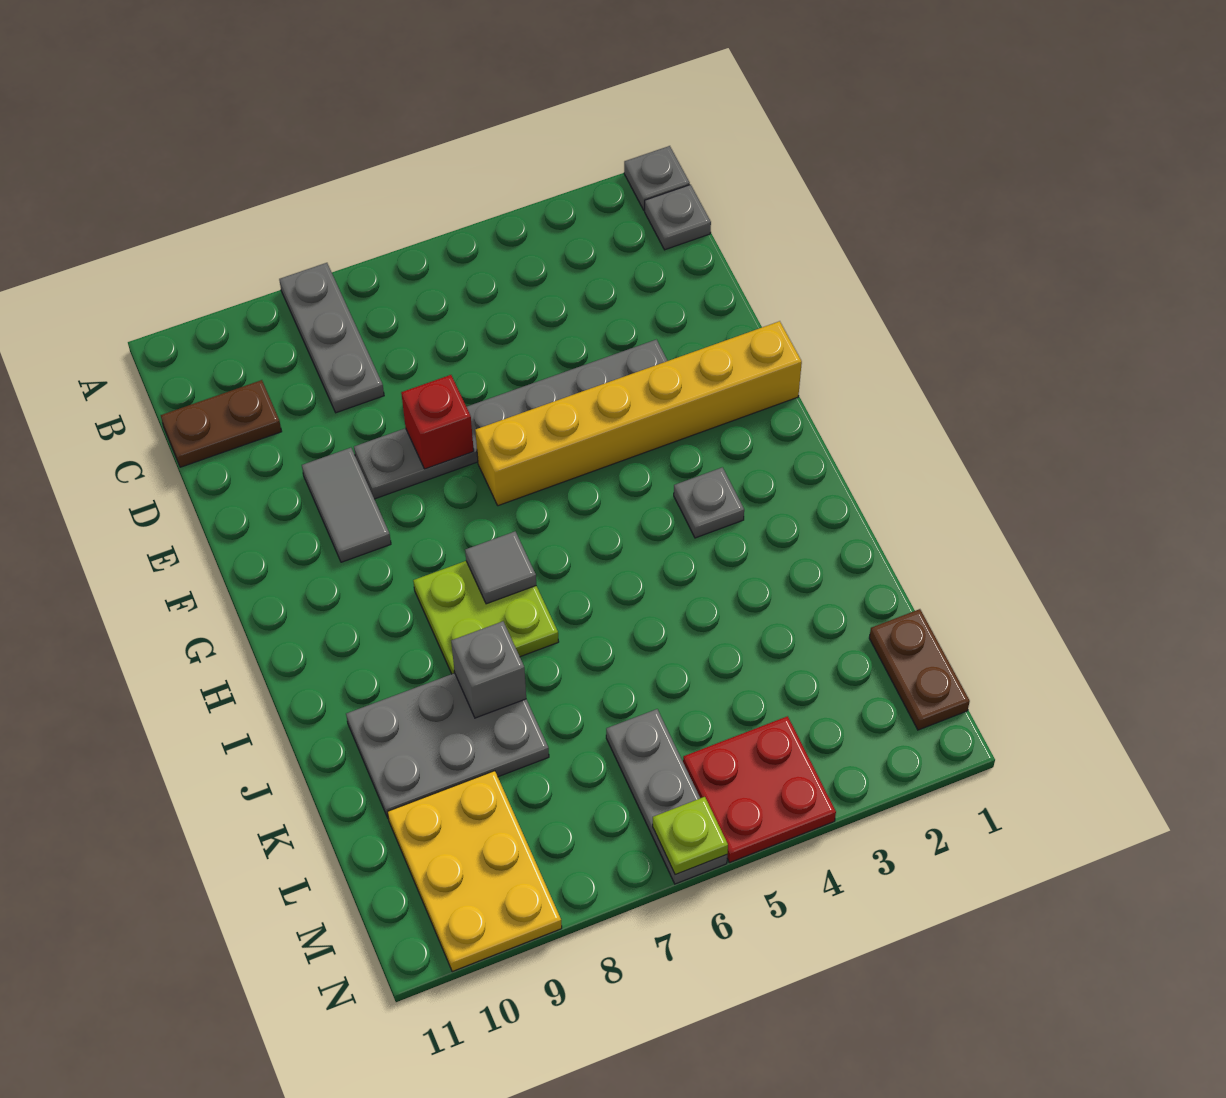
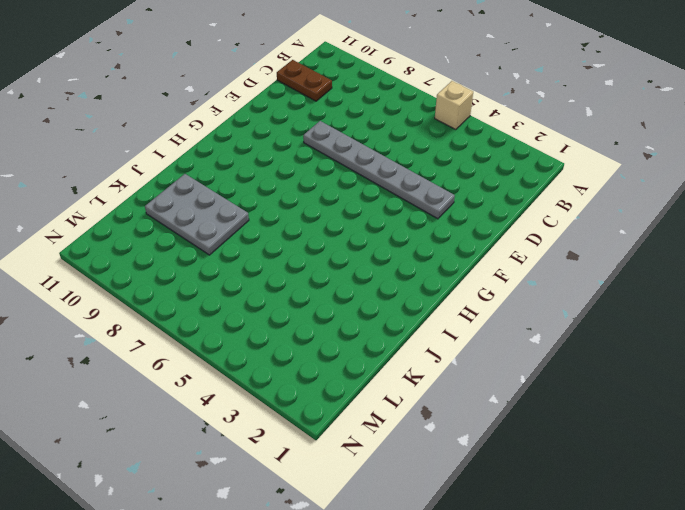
tan 1x1 brick [435,81,473,130] -> none
none -> grey 1x1 plate [624,146,690,210]
none -> grey 1x3 plate [279,263,384,413]
none -> grey 1x1 plate [645,185,711,250]

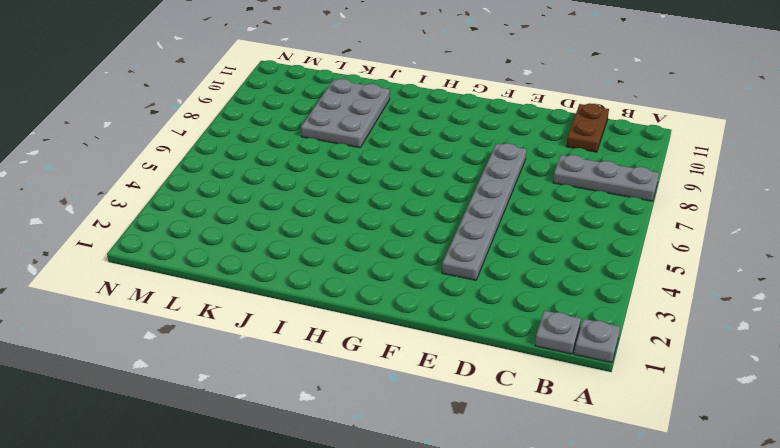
none -> grey 1x2 tile [302,448,391,562]
none -> yellow 1x6 brick [475,321,802,506]
none -> grey 1x1 plate [674,467,744,538]

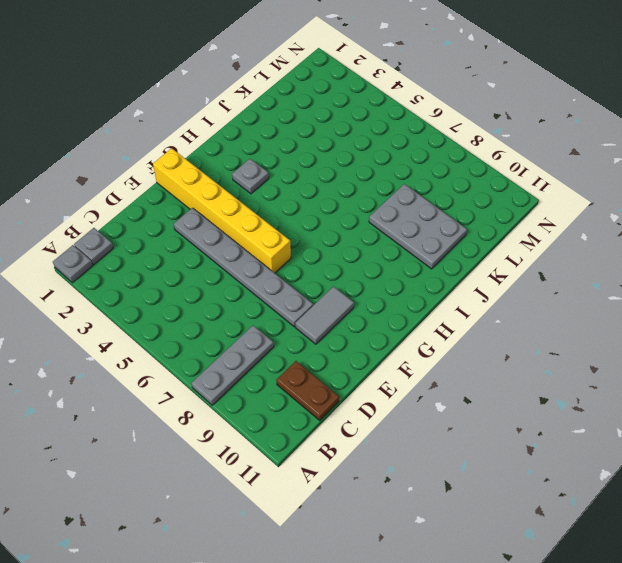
none -> lime 2x2 plate [413,561,559,674]
none -> brown 1x2 plate [869,609,970,730]
none -> grey 1x3 plate [606,709,727,884]

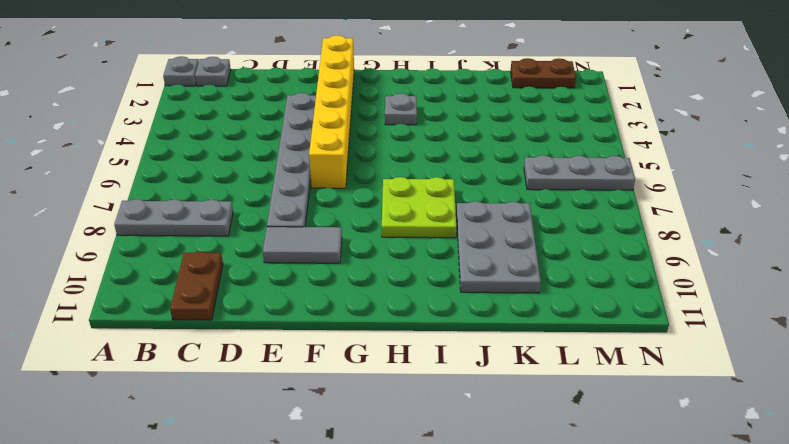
none -> yellow 2x3 plate [387,771,562,972]
none -> red 2x2 plate [683,716,836,863]
none -> red 1x1 brick [401,375,474,469]

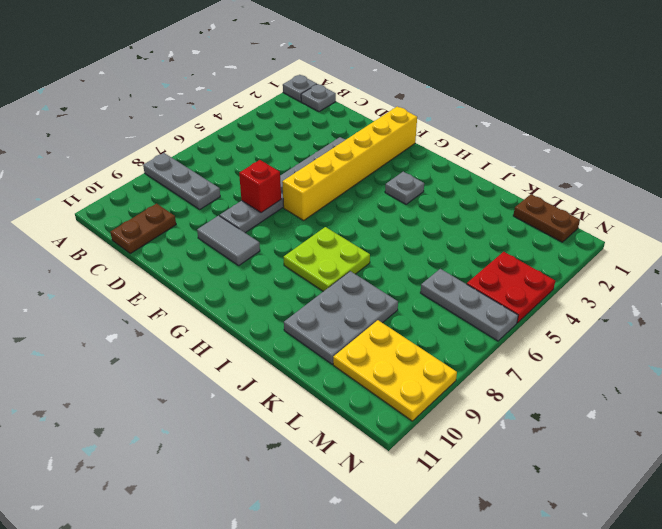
none -> grey 1x1 tile [465,532,536,604]
none -> grey 1x1 brick [451,621,526,718]
none -> lime 1x1 plate [653,797,728,875]

